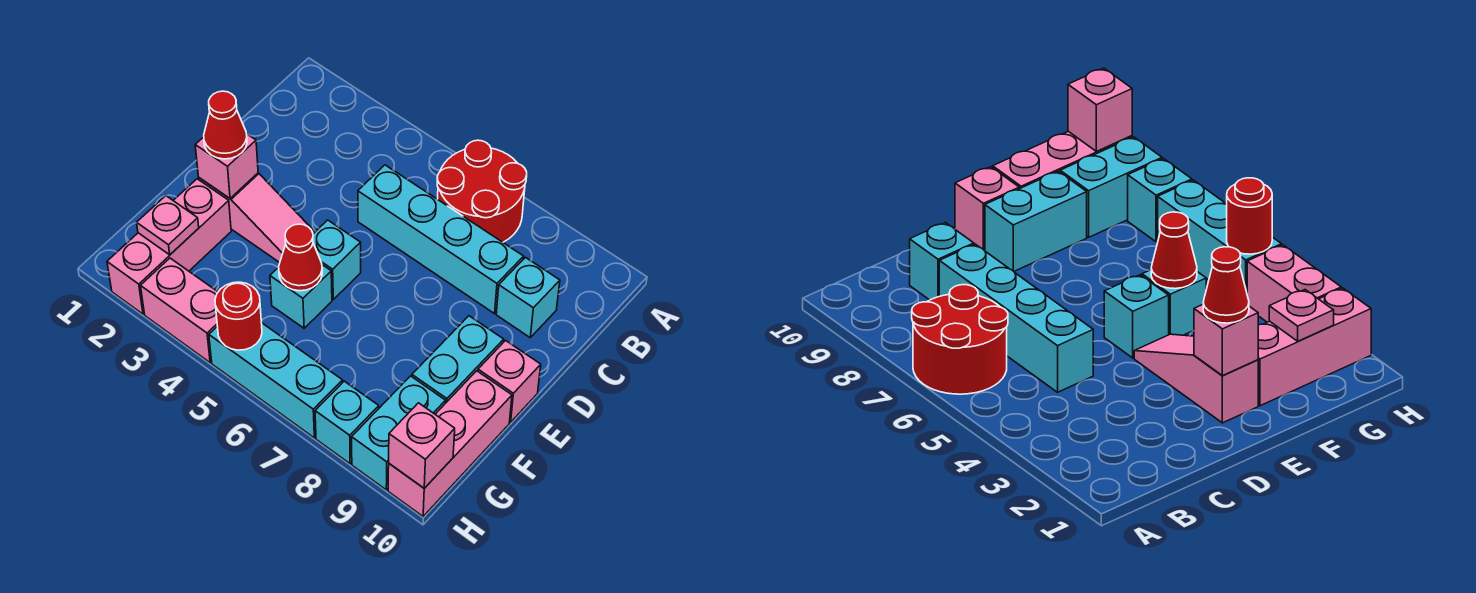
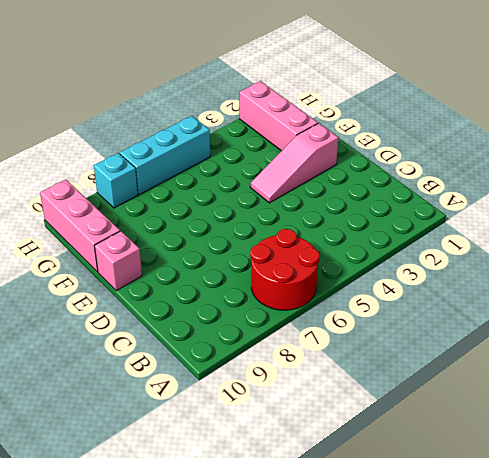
none -> cyan 1x4 brick [358,165,524,314]
none -> cyan 1x1 brick [496,257,560,337]
none -> cyan 1x1 brick [313,220,361,299]

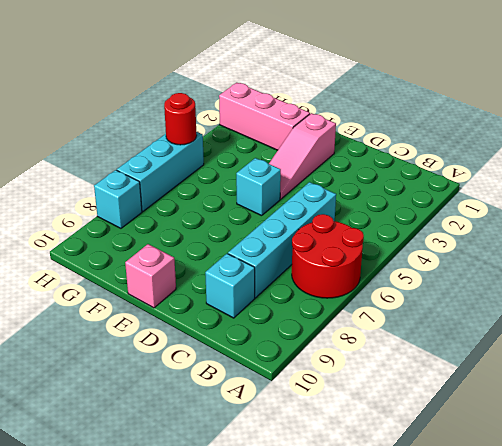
none -> cyan 1x2 brick [412,316,504,403]
none -> cyan 1x1 brick [270,265,332,328]
none -> pink 1x3 brick [388,371,512,516]

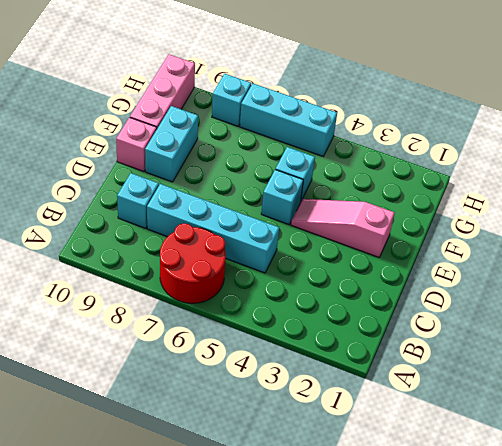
none -> pink 1x3 brick [107,179,231,314]
none -> cyan 1x2 brick [352,376,445,490]
none -> pink 1x2 brick [141,258,218,363]

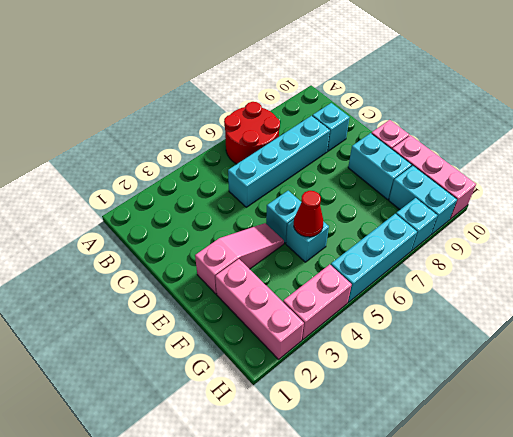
none -> pink 1x1 brick [195,134,258,198]
none -> pink 1x1 plate [137,196,199,255]
none -> red 1x1 round brick [215,282,262,350]

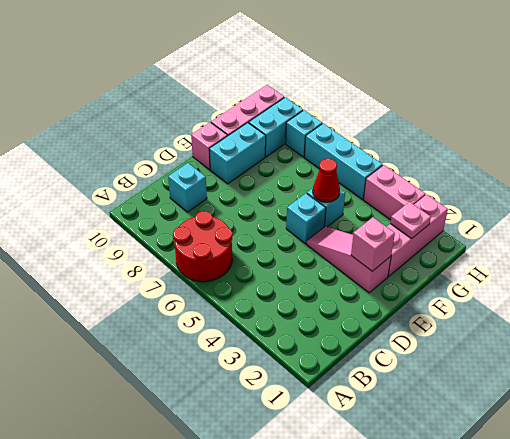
none -> cyan 1x4 brick [358,165,524,314]
none -> red 1x1 round brick [215,282,262,350]
none -> pink 1x1 brick [389,403,455,488]

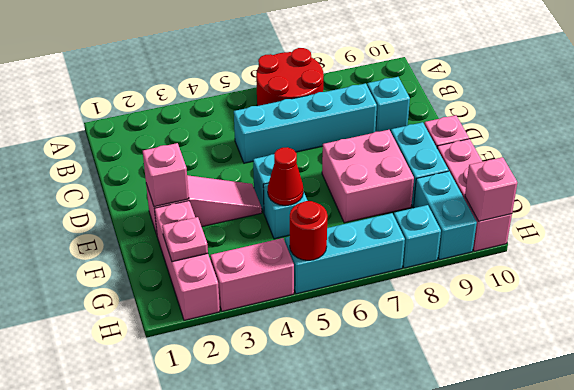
pink 2x2 brick [322,130,414,223] -> none
none -> red 1x1 cone [204,91,247,159]

